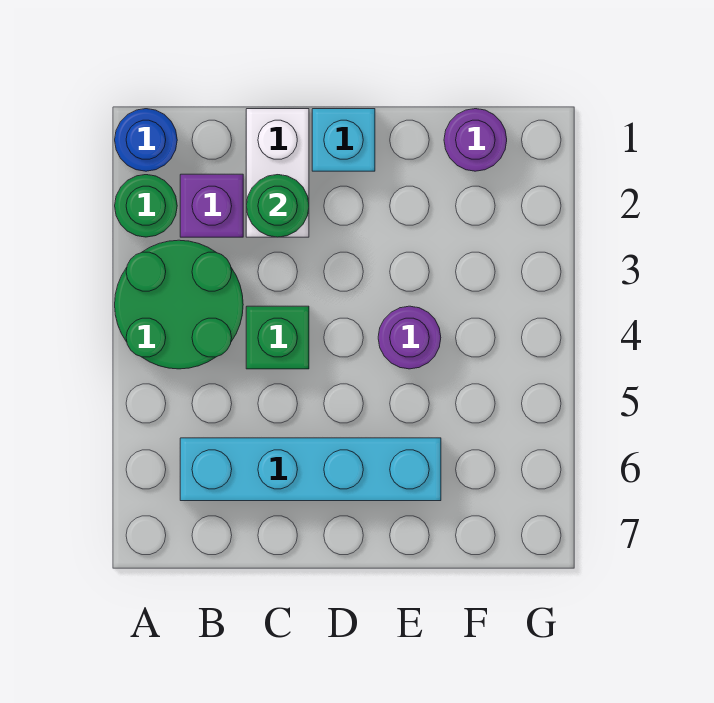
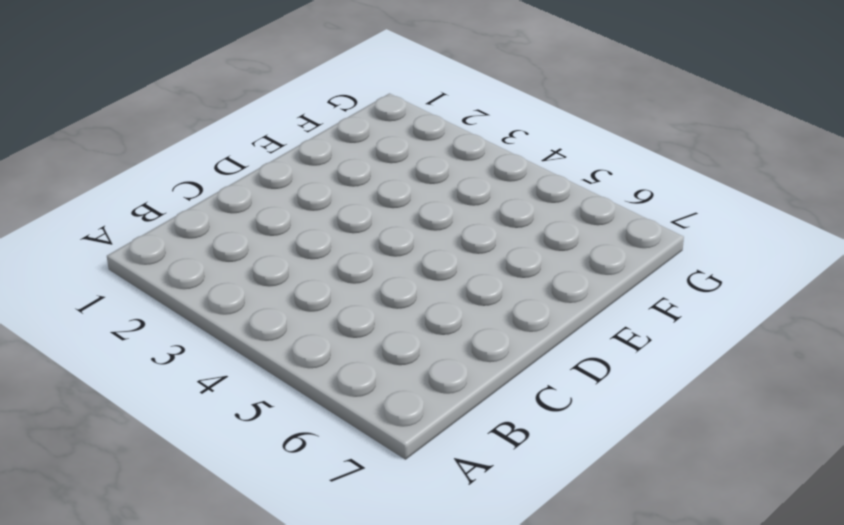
none -> blue 1x1 round brick [115,109,177,171]
none -> green 1x1 round brick [115,175,177,237]

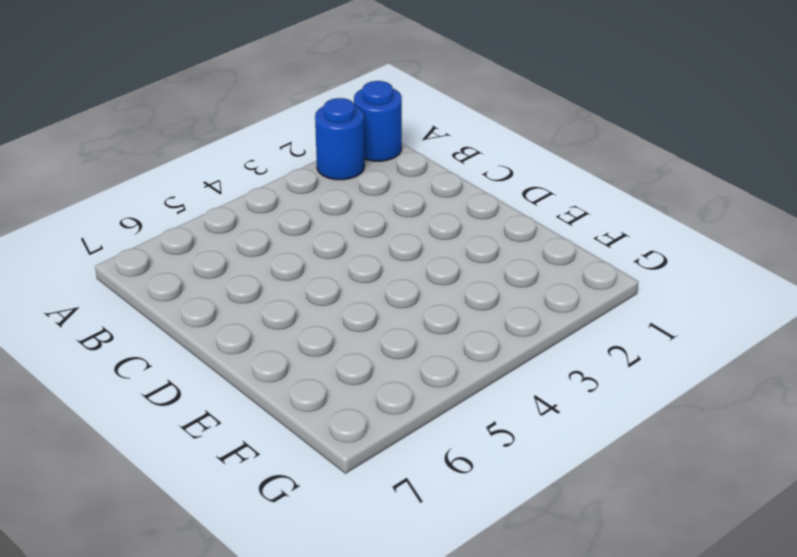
blue 1x1 round brick [315,98,365,180] -> green 1x1 round brick [115,175,177,237]
none -> green 2x2 round brick [115,240,243,369]
none -> purple 1x1 brick [180,174,243,237]

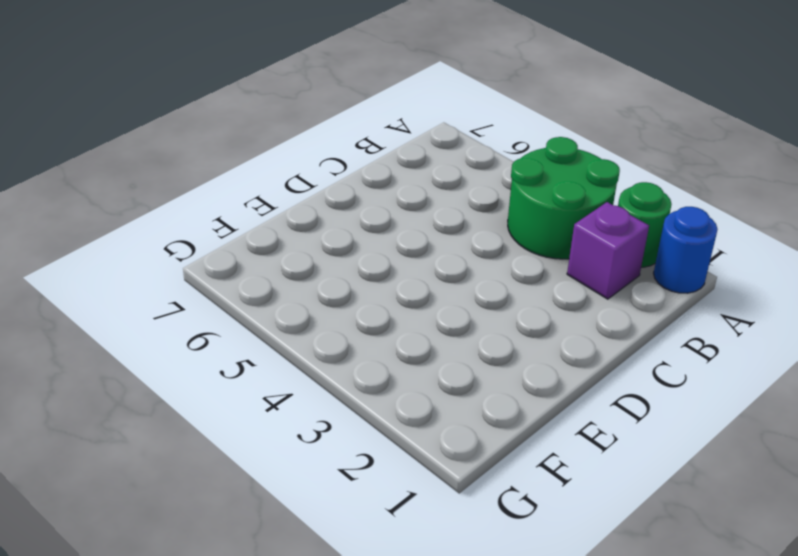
none -> cyan 1x4 brick [180,438,441,501]
none -> white 1x2 brick [246,109,309,237]

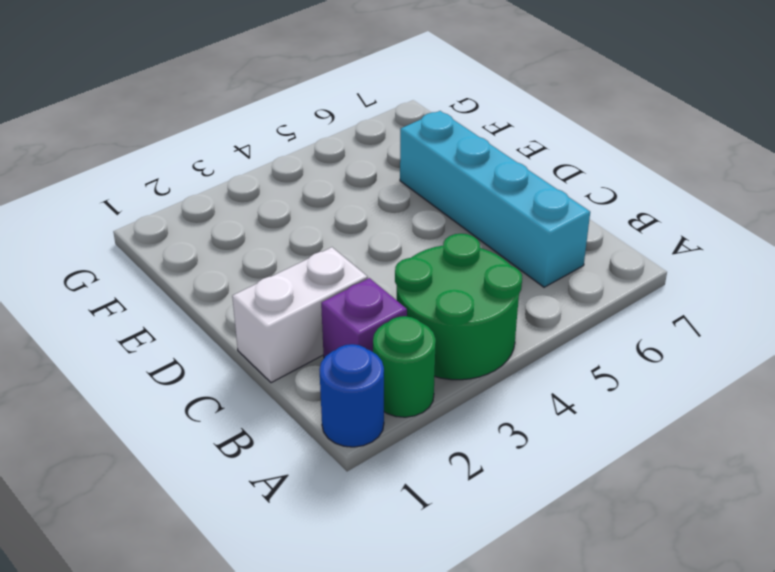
none -> green 1x1 brick [246,306,309,369]
none -> cyan 1x1 brick [312,109,375,171]

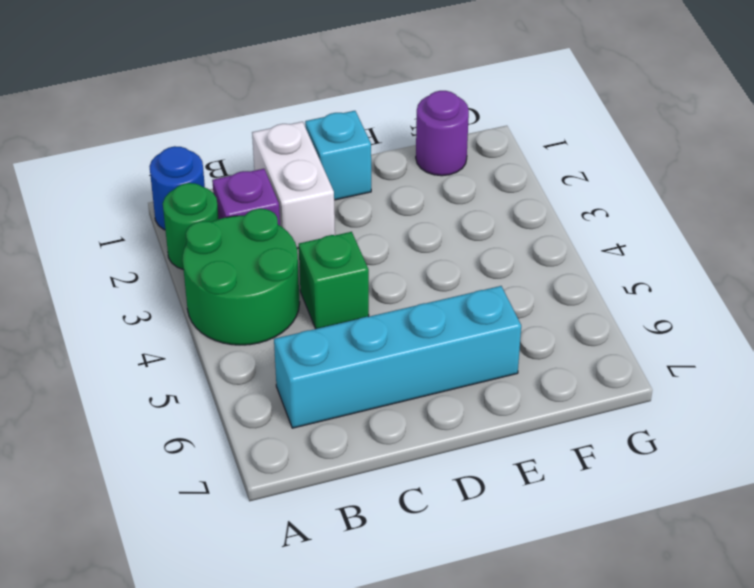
none -> purple 1x1 round brick [378,306,441,369]
none -> green 1x1 round brick [246,175,309,237]

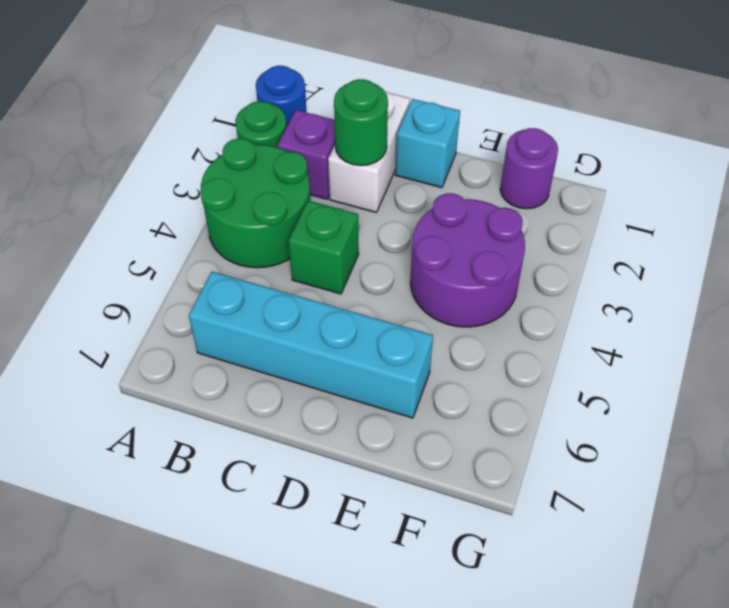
purple 2x2 round brick [410,193,525,327] -> purple 1x1 round brick [378,306,441,369]

